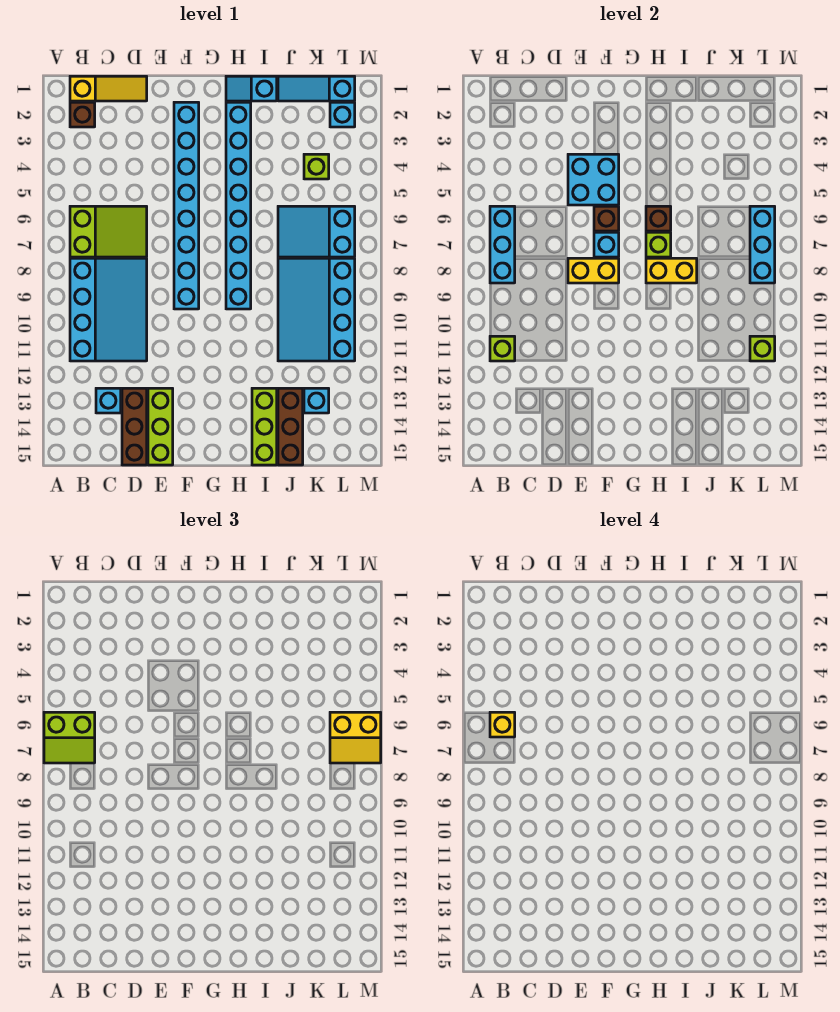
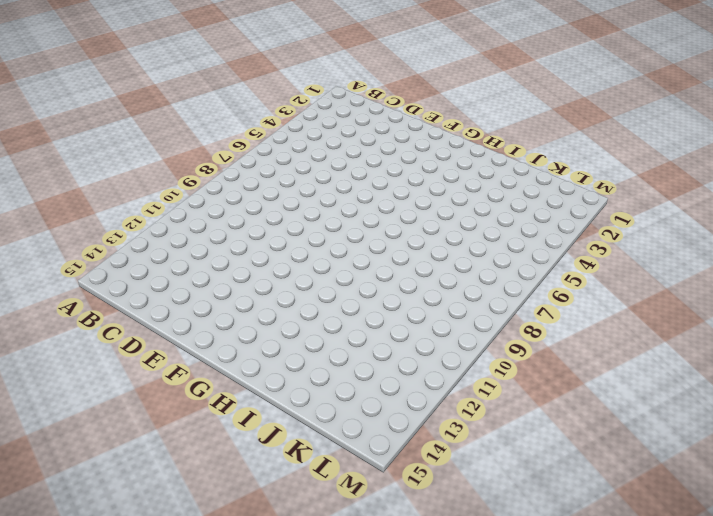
none -> yellow 1x3 slope [70,76,147,101]
none -> brown 1x1 brick [70,102,95,127]
none -> lime 2x3 slope [70,206,147,257]
none -> cyan 3x4 slope [70,258,147,361]

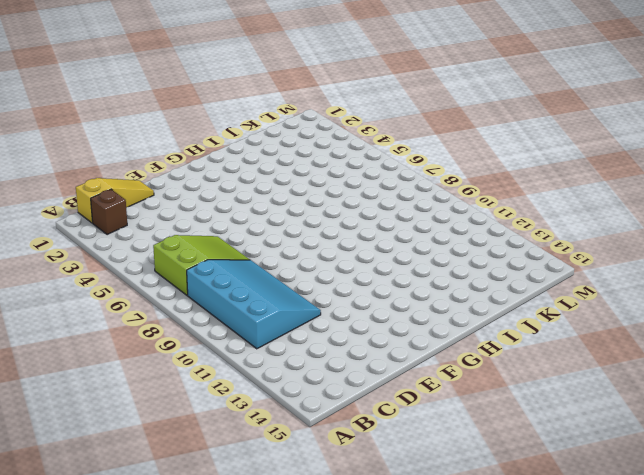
none -> cyan 1x1 brick [96,388,121,413]
none -> brown 1x3 brick [122,388,147,465]
none -> lime 1x3 brick [148,388,173,465]
none -> cyan 1x8 brick [174,102,199,309]

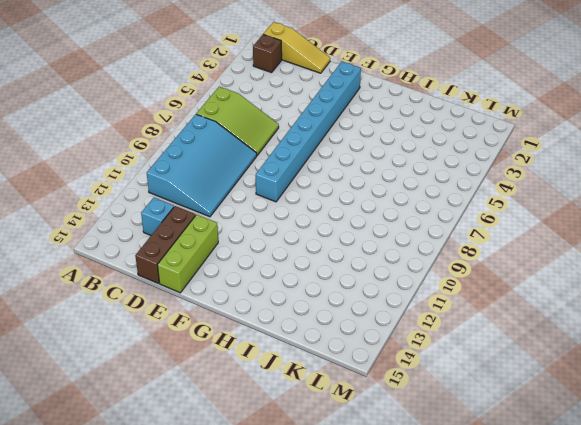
none -> cyan 1x2 slope [226,76,277,101]
none -> cyan 1x8 brick [226,102,251,309]
none -> lime 1x3 brick [252,388,277,465]
none -> cyan 1x3 slope [278,76,355,101]

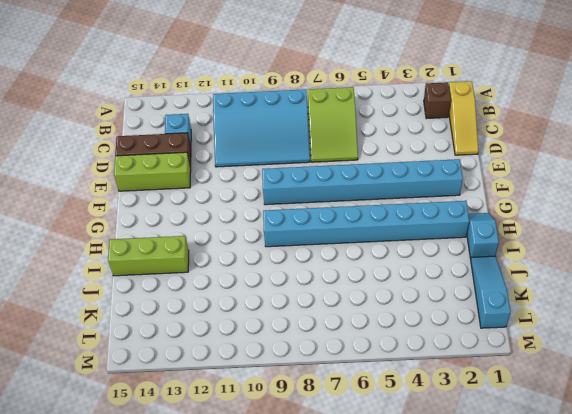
none -> cyan 2x3 slope [278,206,355,257]
none -> cyan 3x4 slope [278,258,355,361]
none -> brown 1x3 brick [278,388,303,465]
none -> lime 1x1 brick [304,154,329,179]

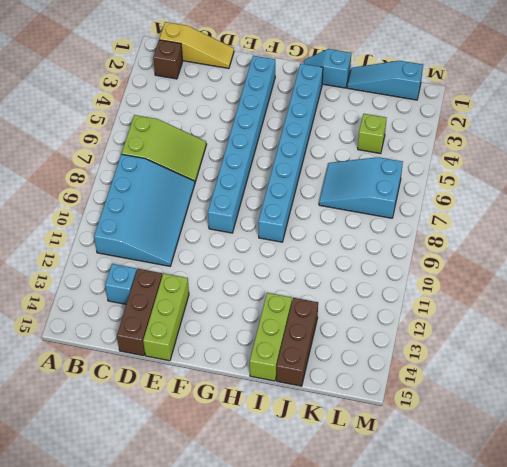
none -> cyan 3x4 slope [278,258,355,361]
none -> cyan 1x1 brick [304,388,329,413]
none -> cyan 1x1 brick [330,102,355,127]
none -> cyan 1x3 brick [490,206,515,283]

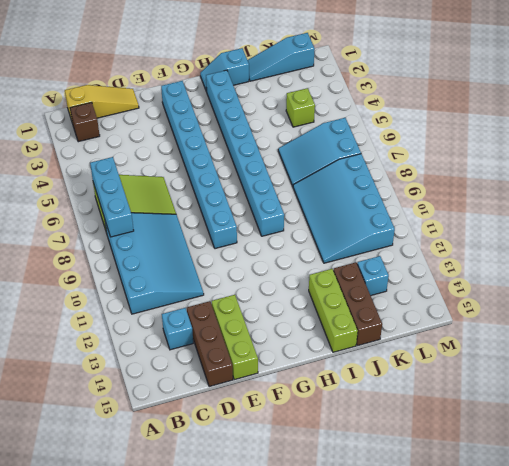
none -> cyan 1x1 brick [330,102,355,127]
none -> lime 1x1 brick [490,336,515,361]
none -> cyan 2x2 brick [568,154,619,205]
none -> yellow 1x2 brick [568,258,619,283]

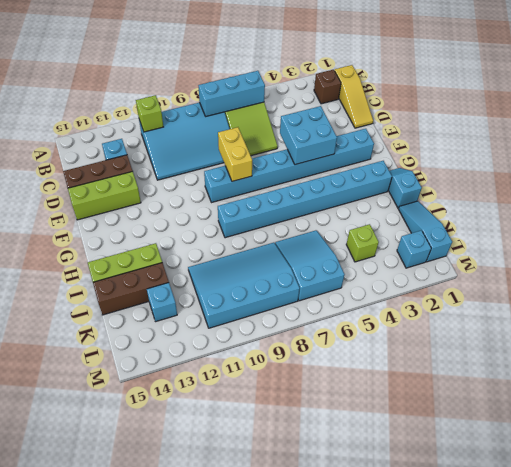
none -> brown 1x1 brick [594,206,619,231]
none -> cyan 1x1 brick [594,232,619,257]
none -> brown 1x1 brick [646,206,671,231]
none -> lime 1x1 brick [646,232,671,257]

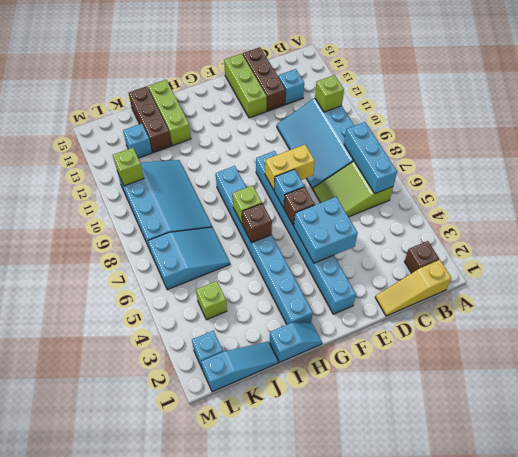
none -> yellow 1x2 brick [646,258,697,283]
none -> cyan 1x3 brick [750,206,775,283]
none -> lime 2x2 slope [44,712,95,763]
none -> yellow 2x2 slope [330,712,381,763]

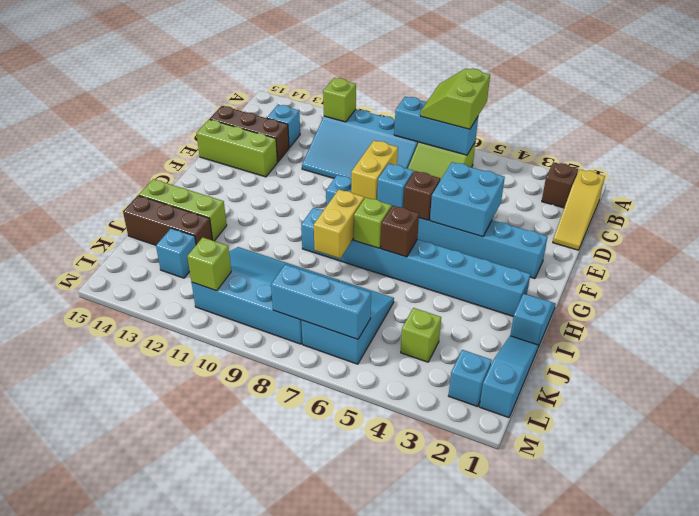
none -> yellow 2x2 slope [330,712,381,763]
none -> yellow 1x1 brick [490,712,515,737]

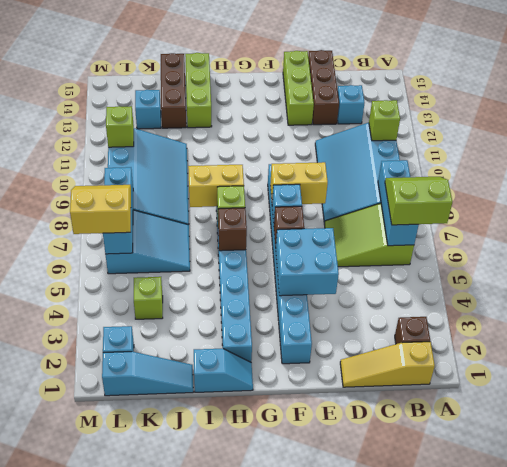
none -> yellow 1x1 brick [490,712,515,737]

